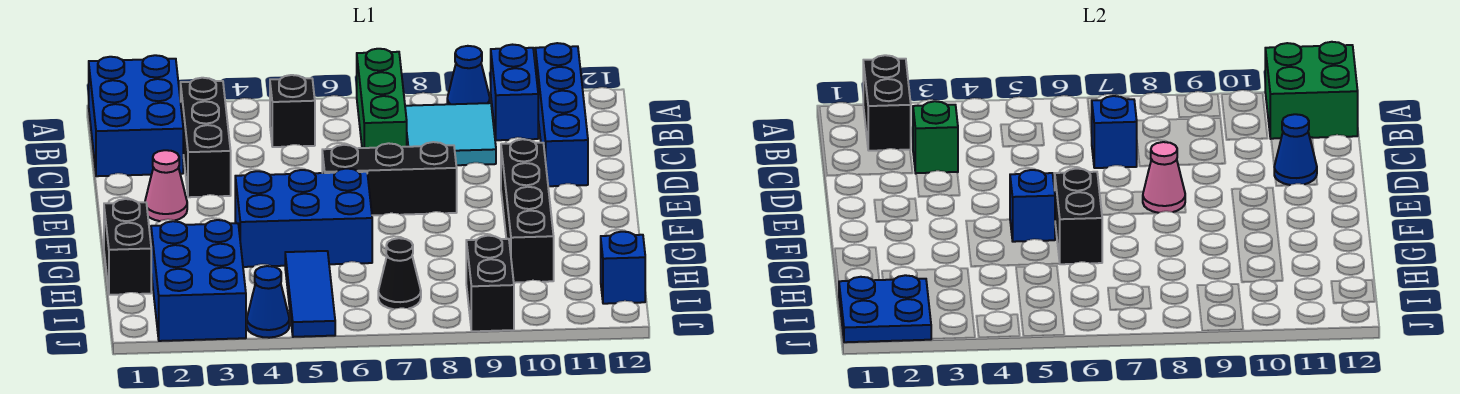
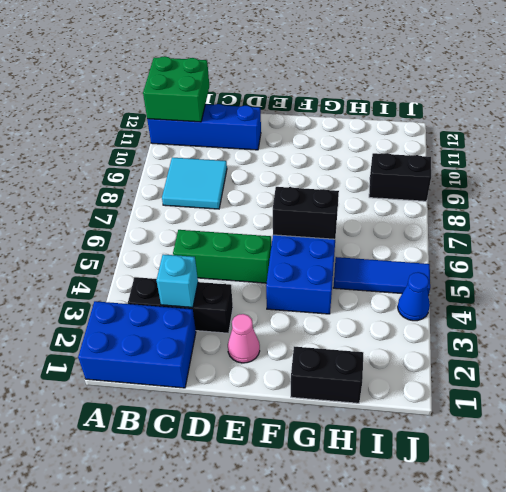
cyan 1x1 brick [156,255,198,308] -> green 1x1 brick [913,101,958,173]
green 1x3 brick [173,230,271,283] -> green 1x3 brick moved to [357,49,407,148]
none -> blue 1x1 cone [447,46,490,104]
none -> blue 1x2 brick [491,45,538,140]
none -> black 1x1 brick [270,75,315,147]

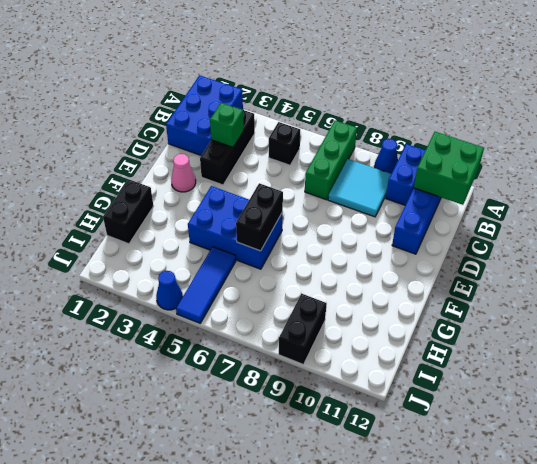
none -> black 1x3 brick [322,142,457,215]
none -> black 1x4 brick [501,139,554,283]
none -> blue 2x3 brick [151,220,246,341]

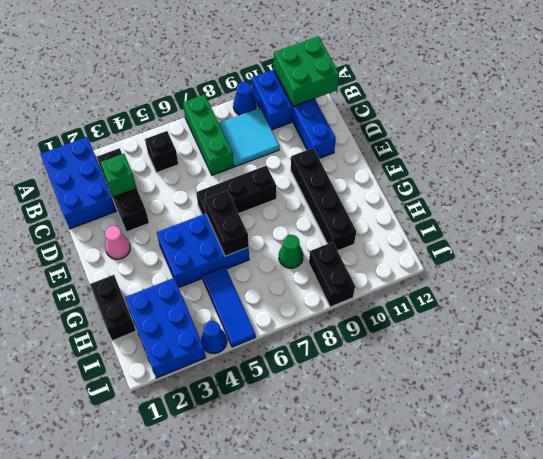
green 1x1 cone [279,235,303,268] -> none
none -> black 1x1 cone [378,238,421,309]
none -> blue 1x1 brick [601,232,645,304]
none -> black 1x2 brick [863,55,911,151]

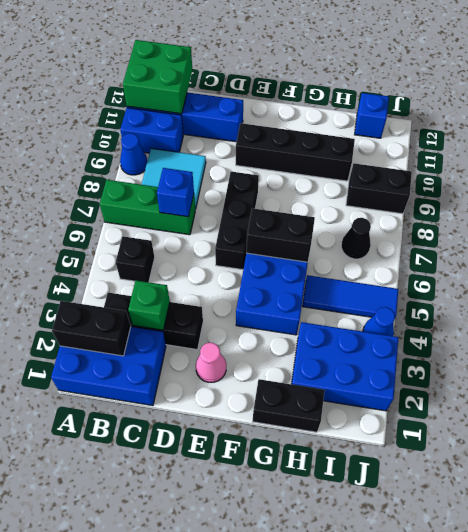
none -> blue 1x1 cone [1274,114,1317,185]
none -> pink 1x1 cone [1143,142,1185,213]
none -> blue 1x1 brick [1010,170,1055,242]

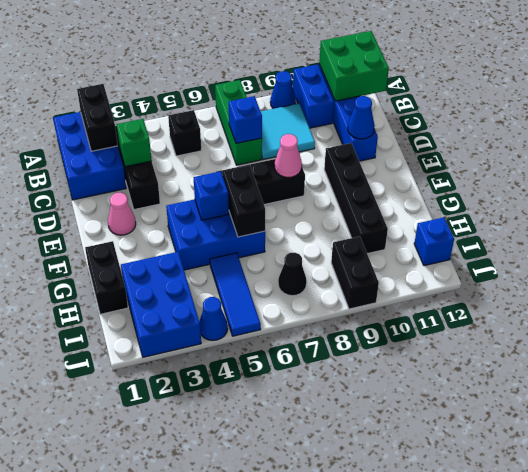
none -> blue 2x2 plate [839,275,931,342]

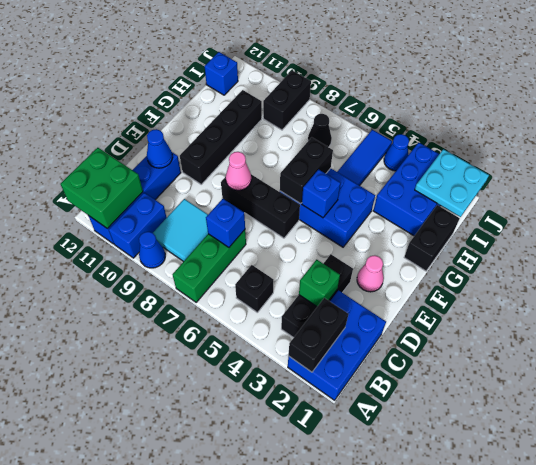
cyan 2x2 plate [415,149,489,217] -> blue 2x2 plate [839,275,931,342]

